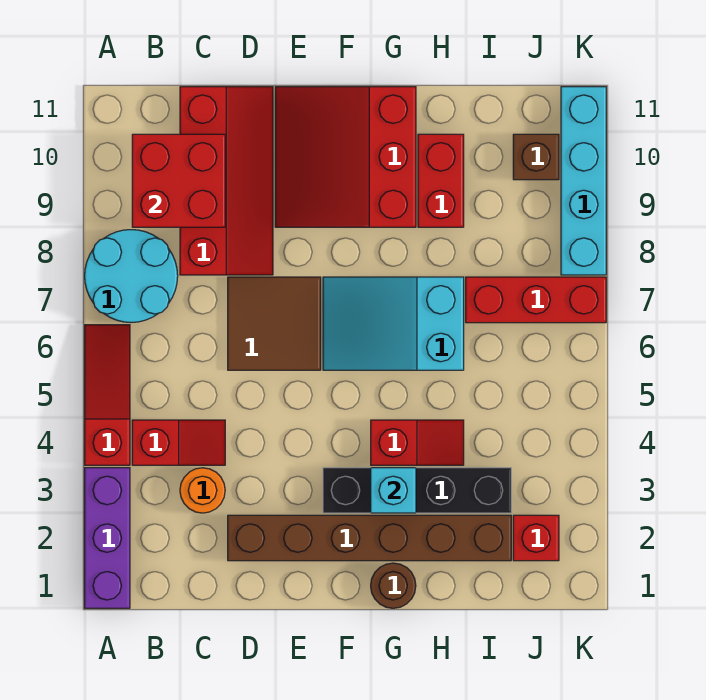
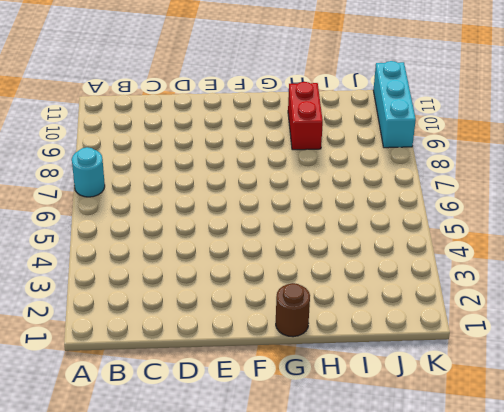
cyan 1x1 round brick [72,147,105,197] -> cyan 2x2 round brick [85,230,178,322]
cyan 1x3 brick [373,61,416,148] -> cyan 1x4 brick [561,87,606,275]
none -> purple 1x3 brick [85,468,130,608]
none -> red 1x3 slope [85,325,130,465]
none -> red 1x2 slope [132,420,225,465]

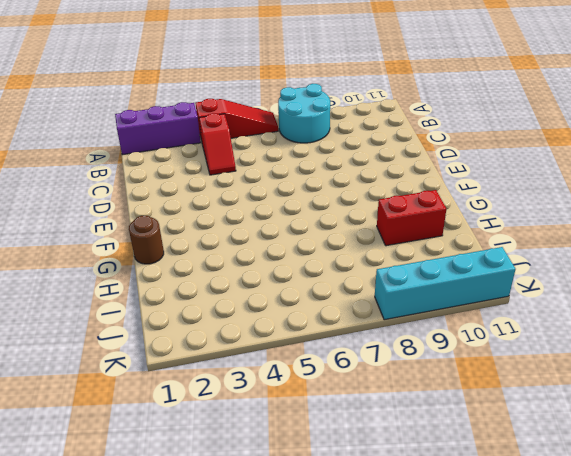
none -> orange 1x1 round brick [180,468,225,513]
none -> red 2x4 slope [180,87,273,275]
none -> brown 1x6 brick [228,515,511,561]

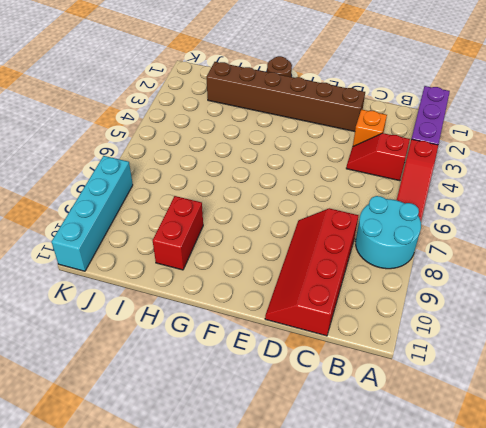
orange 1x1 brick [353,110,387,146] -> orange 1x1 round brick [180,468,225,513]
none -> brown 2x2 tile [228,277,321,370]
none -> red 3x3 slope [275,87,416,227]
none -> black 1x4 brick [323,468,511,513]

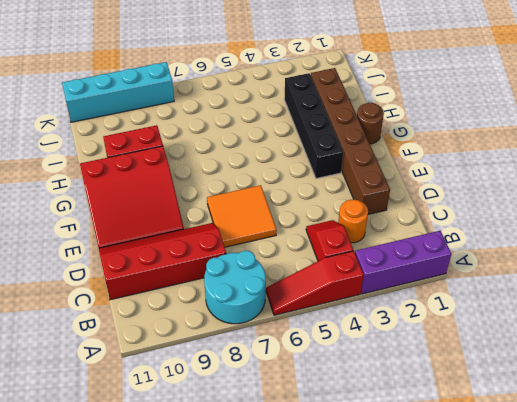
orange 2x2 tile [207,185,277,247] -> brown 2x2 tile [228,277,321,370]
none -> cyan 2x3 slope [323,277,464,370]
none -> red 1x2 slope [371,420,464,465]
none -> red 1x3 brick [466,277,606,323]

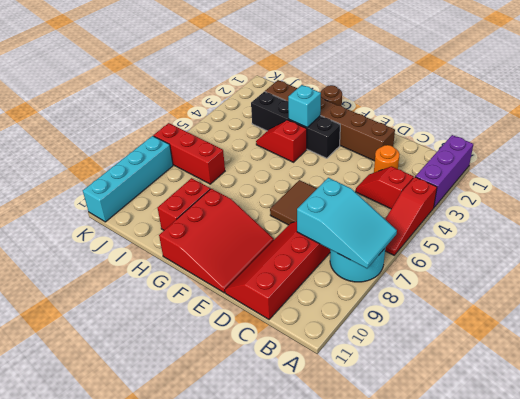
cyan 2x3 slope [297,178,397,268] -> cyan 2x3 slope moved to [323,277,464,370]
none -> red 1x1 brick [513,515,559,561]
none -> brown 1x1 brick [513,134,559,180]
none -> red 2x2 brick [132,134,225,227]

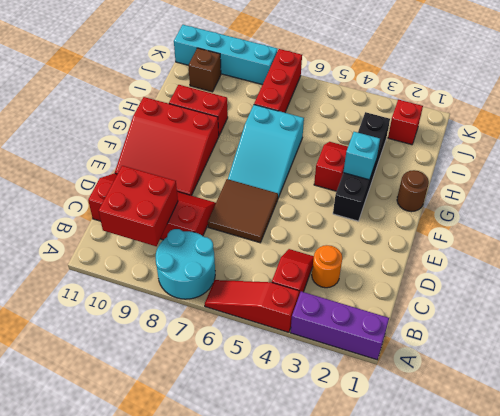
none -> brown 1x6 brick [228,515,511,561]

